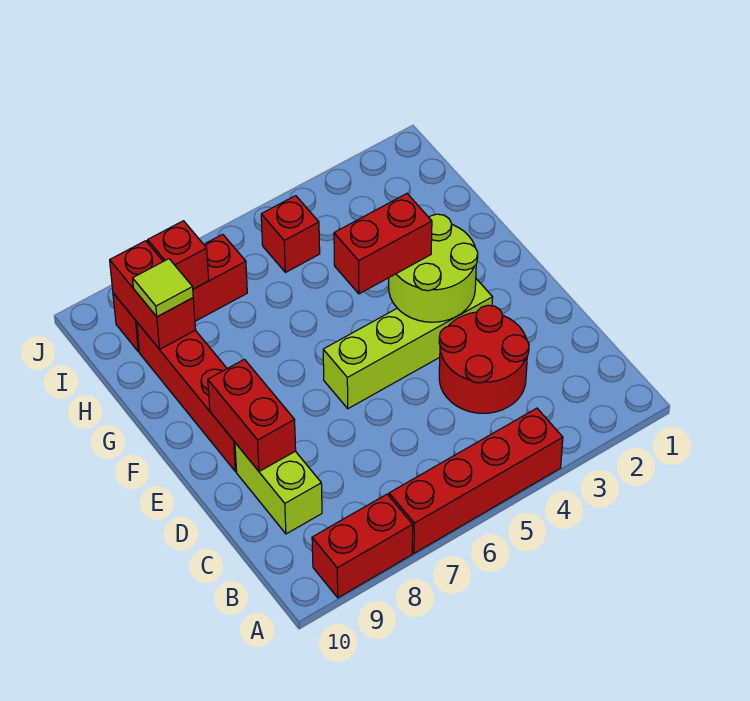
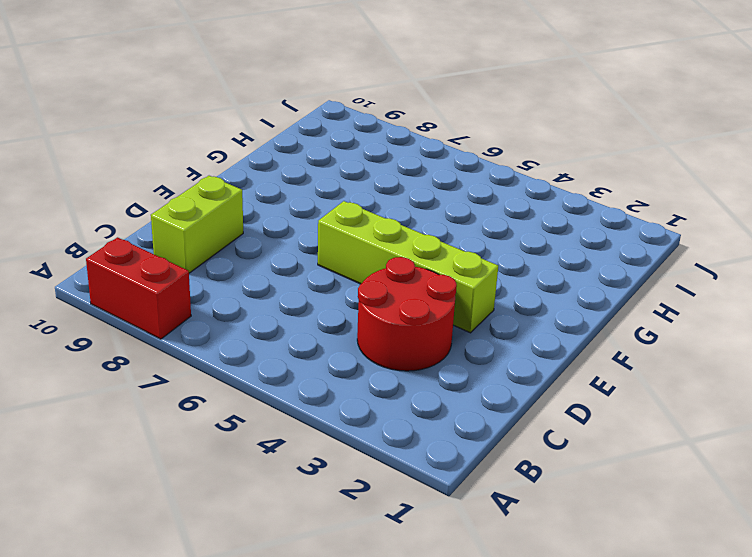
none -> red 1x4 brick [389,408,563,553]
none -> red 1x4 brick [137,323,237,472]
none -> red 1x1 brick [261,196,320,272]

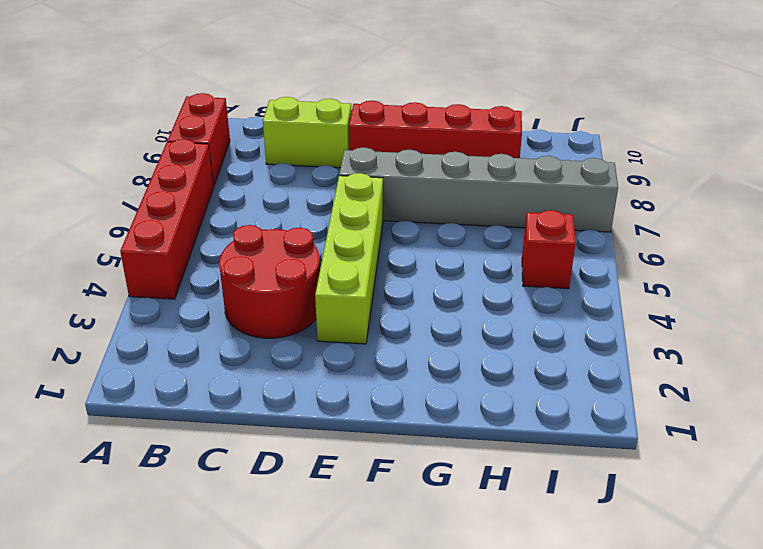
grey 1x6 brick [339,147,618,232] -> red 1x3 brick [113,234,247,352]
none -> red 1x2 brick [208,359,296,471]
none -> lime 2x2 round brick [389,214,478,322]
none -> red 1x2 brick [110,241,196,349]

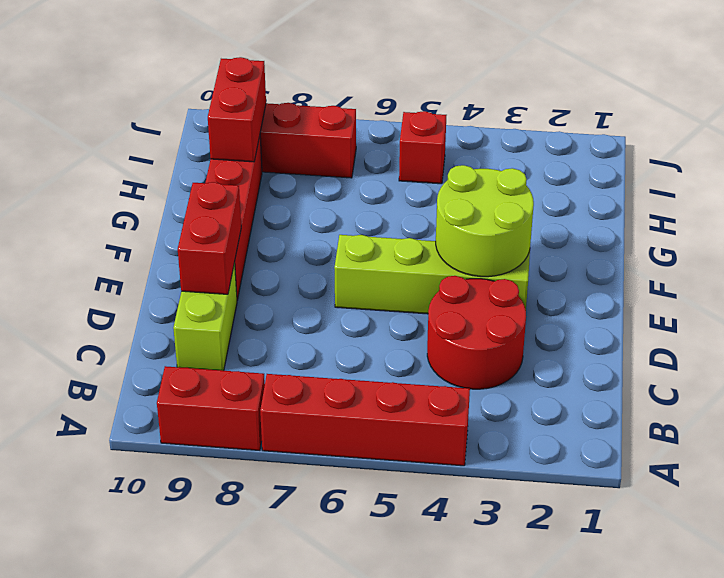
none -> red 1x1 brick [148,221,209,289]
none -> red 1x2 brick [334,194,432,294]
none -> lime 1x1 tile [133,259,193,317]

